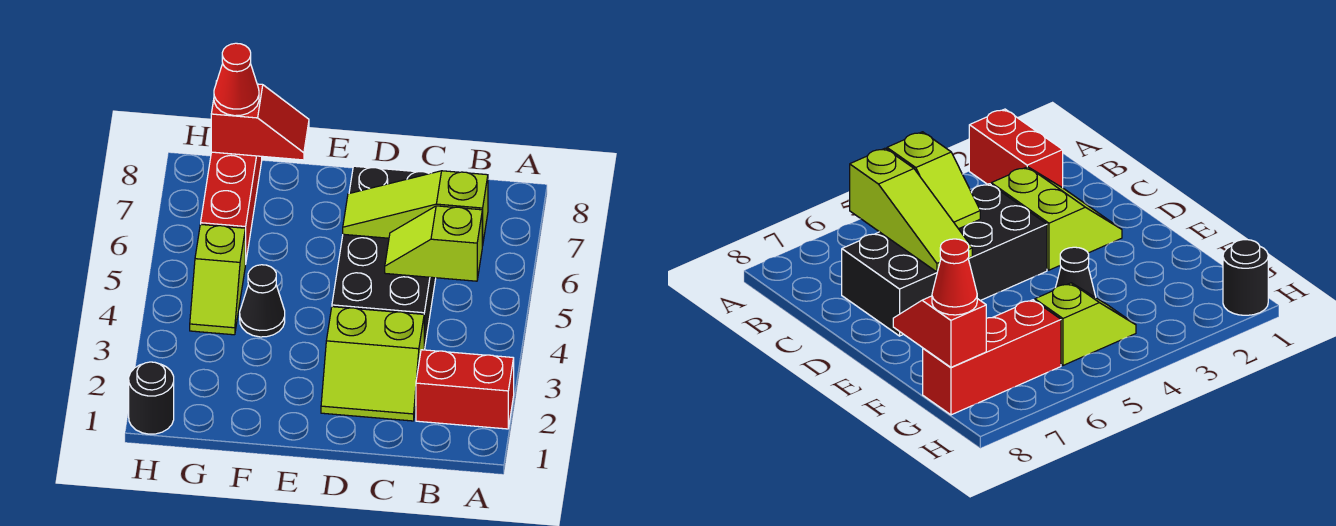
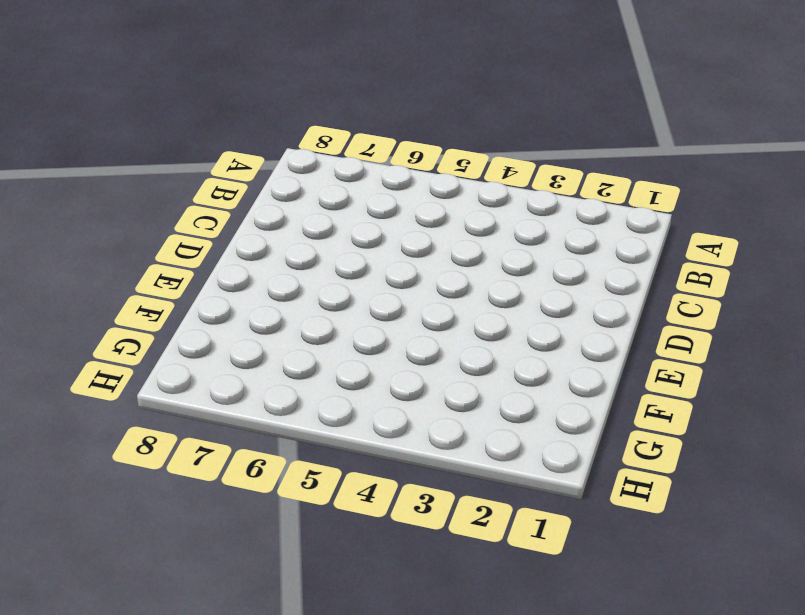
none -> red 1x2 brick [416,350,514,429]
none -> lime 2x2 slope [321,307,424,421]

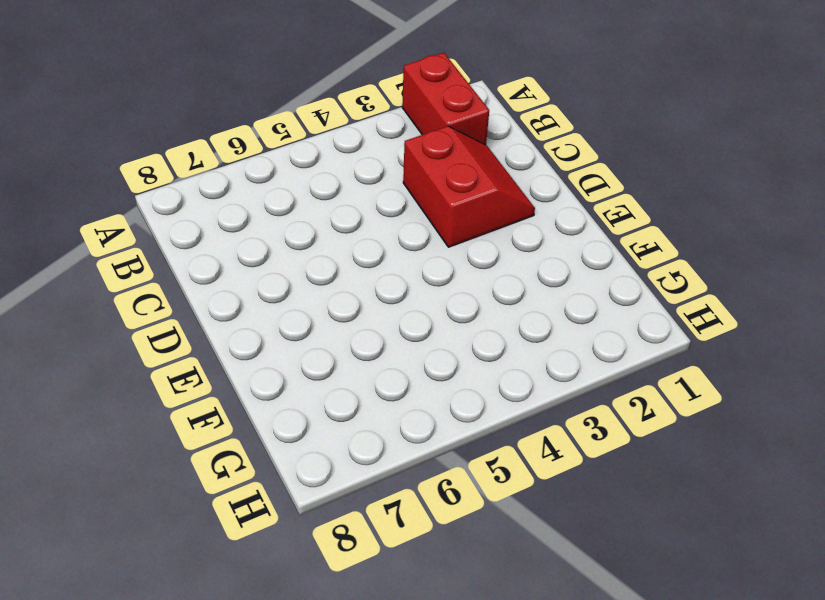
red 2x2 slope [403,126,535,247] -> lime 2x2 slope [321,307,424,421]
none -> black 2x4 brick [332,166,436,350]
none -> black 1x1 cone [240,265,285,337]

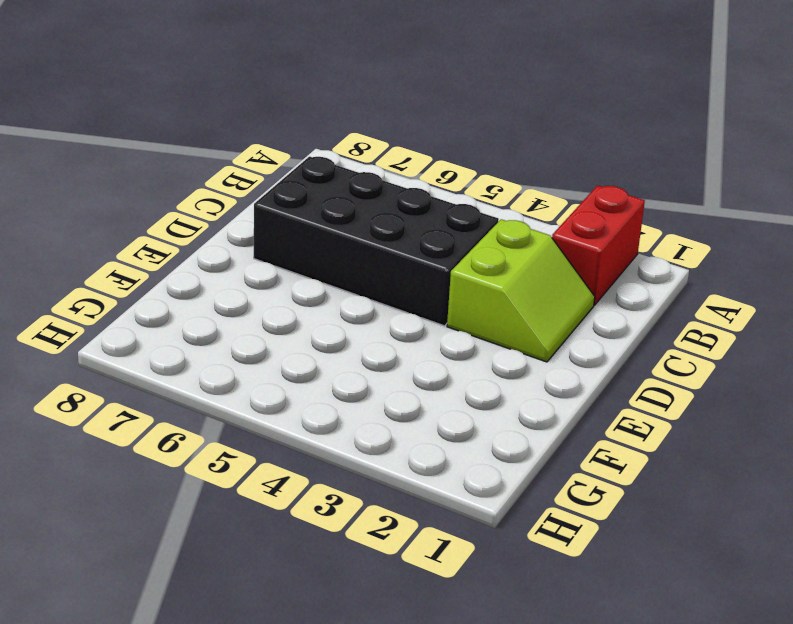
none -> black 1x1 cone [240,265,285,337]
none -> lime 1x2 slope [190,224,245,335]

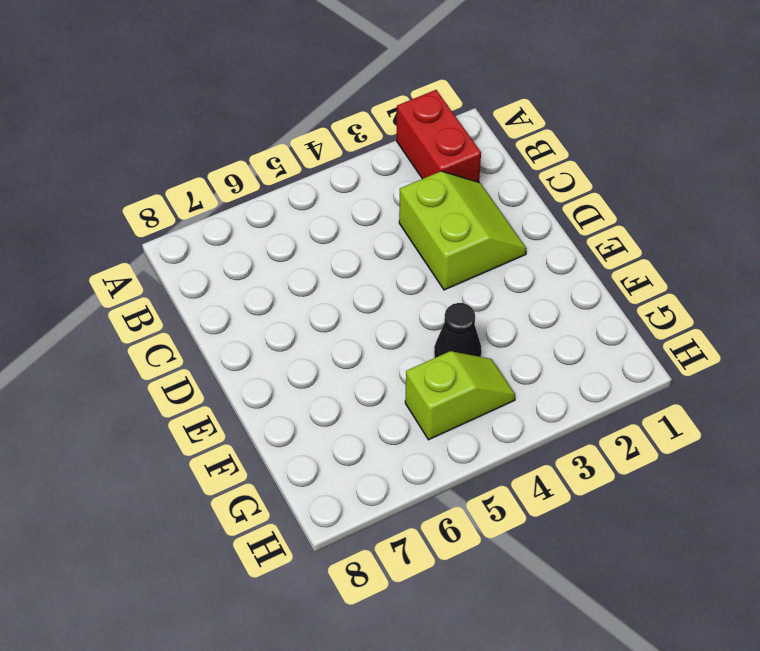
none -> black 2x4 brick [332,166,436,350]
none -> red 1x3 brick [201,152,262,264]

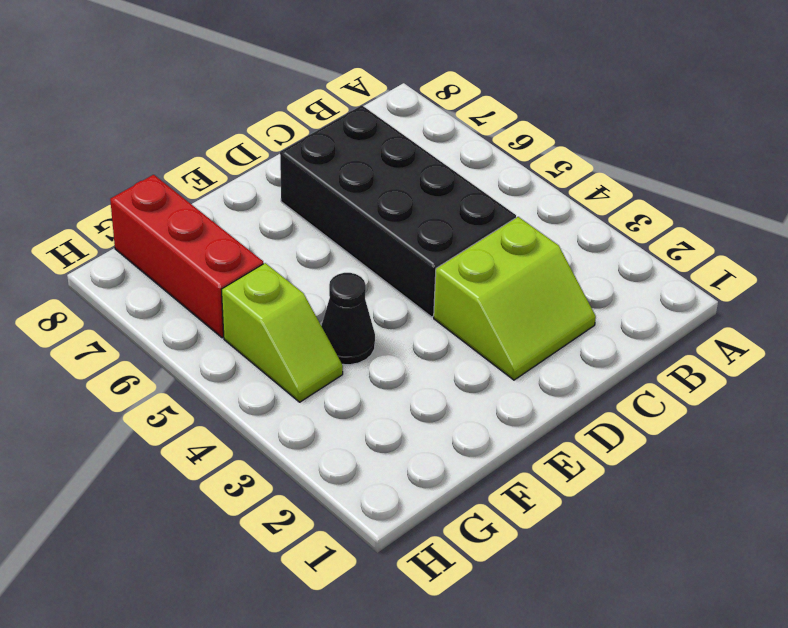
none -> red 1x2 brick [416,350,514,429]
none -> black 1x1 round brick [129,362,174,434]

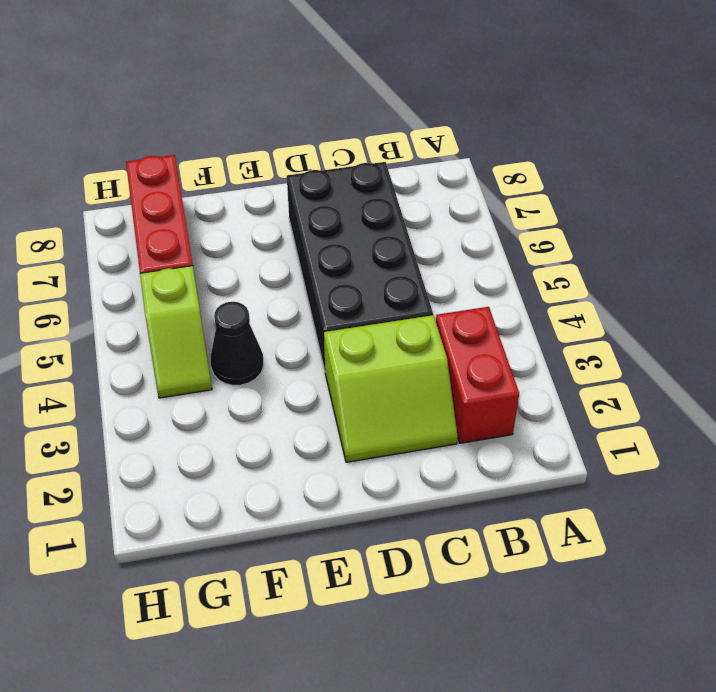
red 1x2 brick [436,307,519,443] -> red 1x2 brick turned to [416,350,514,429]
none -> black 1x1 round brick [129,362,174,434]
none -> lime 1x2 slope [385,206,482,281]

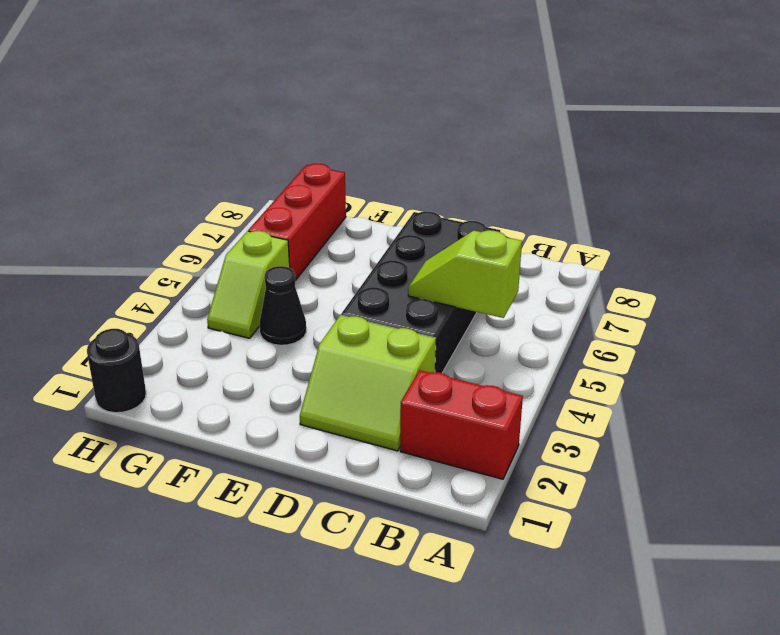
none -> lime 1x3 slope [343,171,488,246]
none -> red 1x2 slope [211,81,309,160]

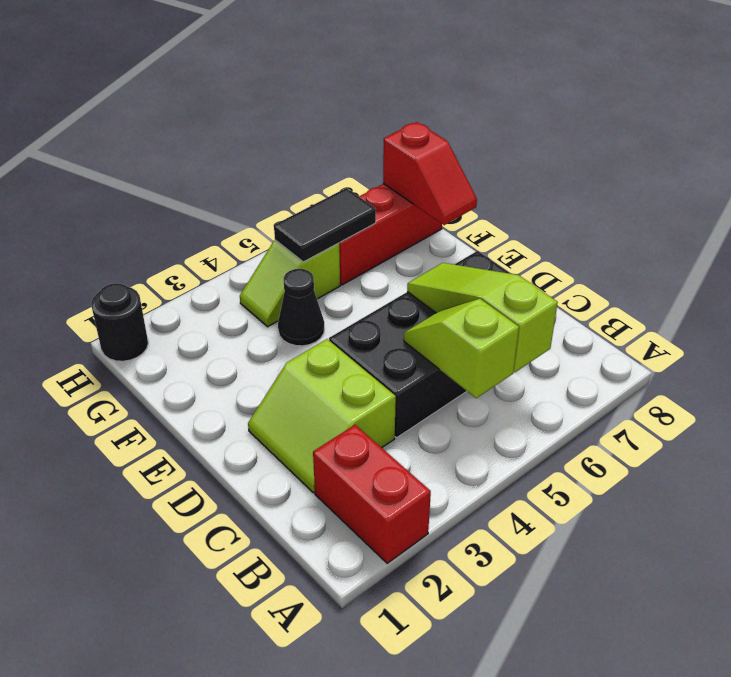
black 1x2 tile [274,188,376,262] -> none
none -> red 1x1 cone [214,43,259,116]

